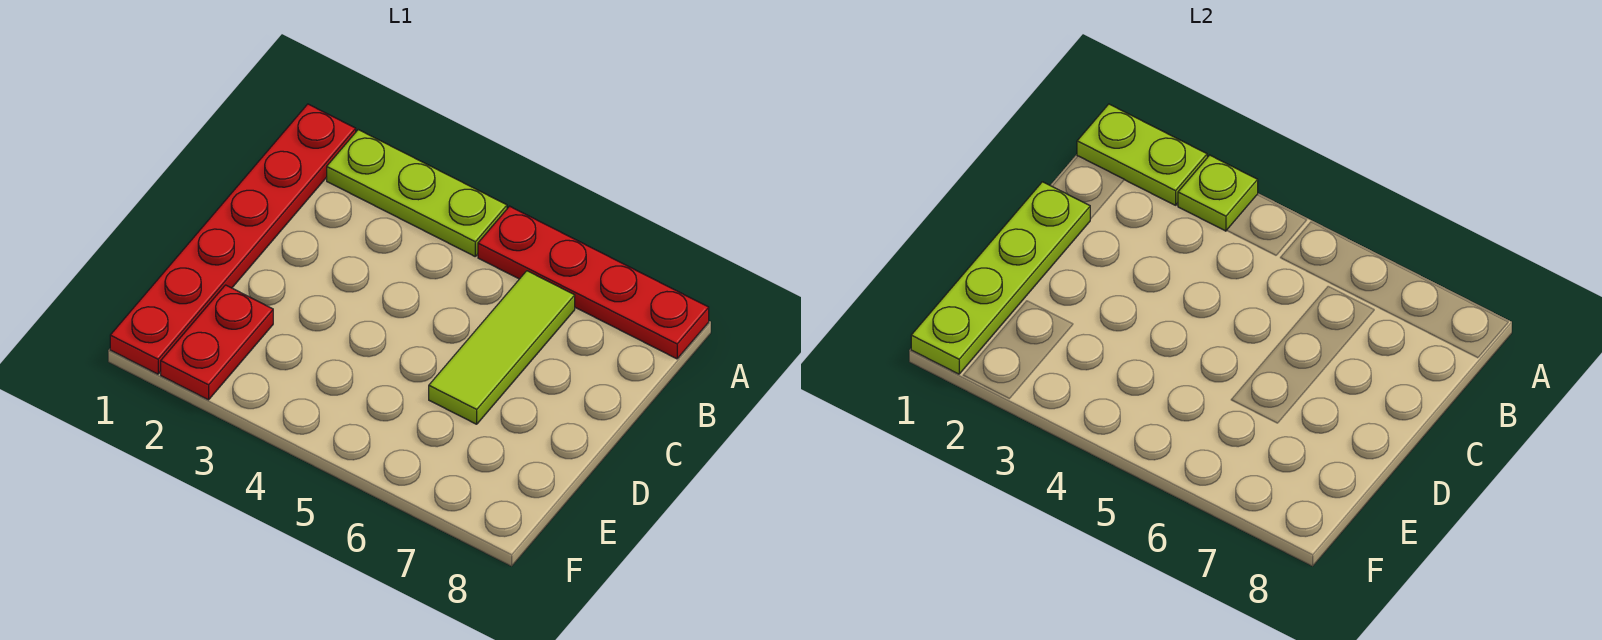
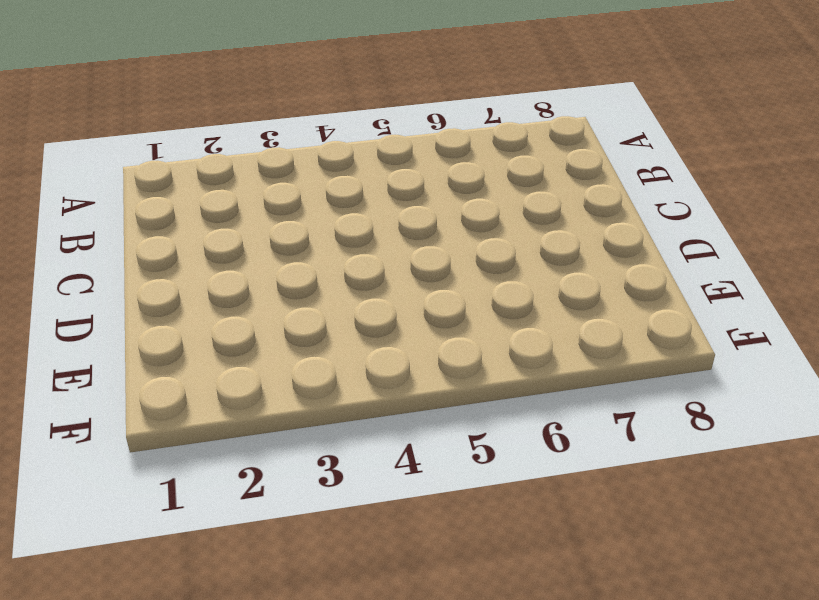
none -> red 1x6 plate [110,104,356,374]
none -> lime 1x3 plate [327,130,507,256]

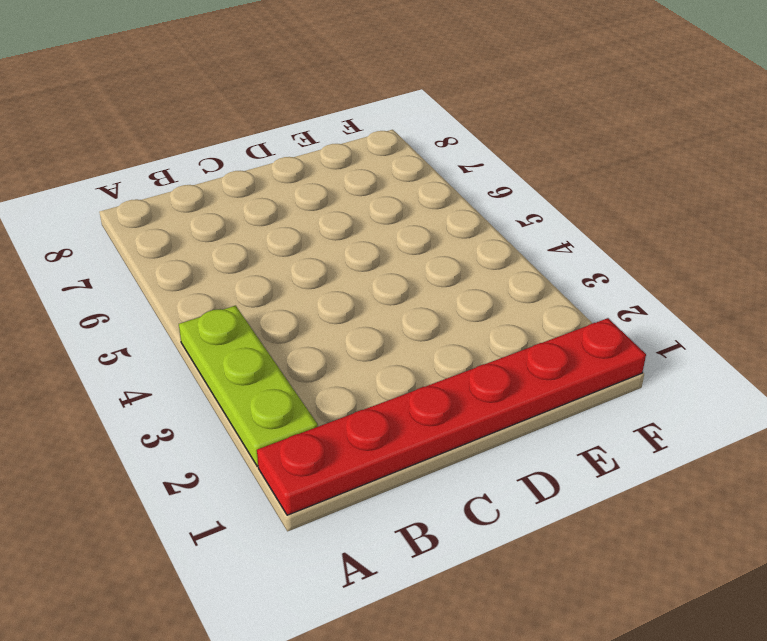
none -> red 1x4 plate [478,206,709,359]
none -> lime 1x3 tile [429,271,575,424]

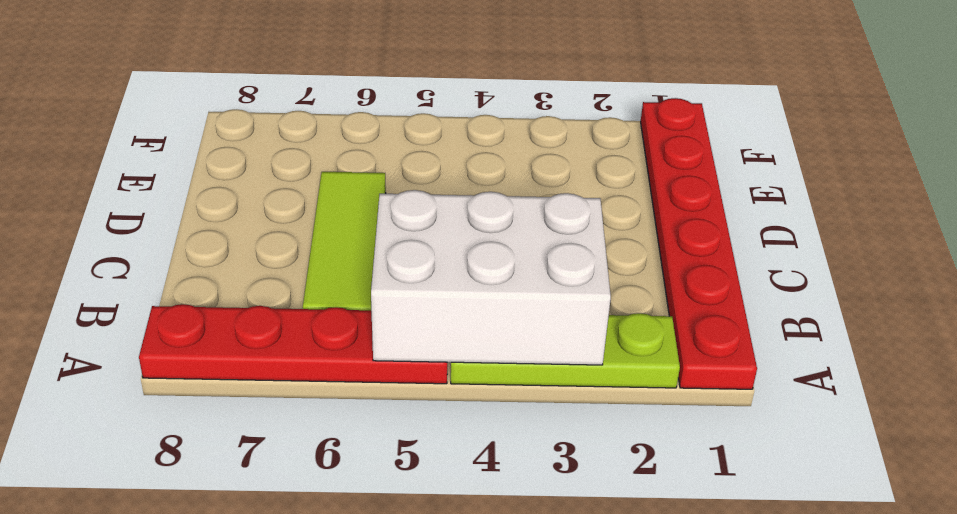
white 2x3 brick [371,190,611,365] -> lime 1x1 plate [1178,155,1258,231]
none -> red 1x2 plate [161,285,273,400]
none -> lime 1x2 plate [1077,104,1207,205]

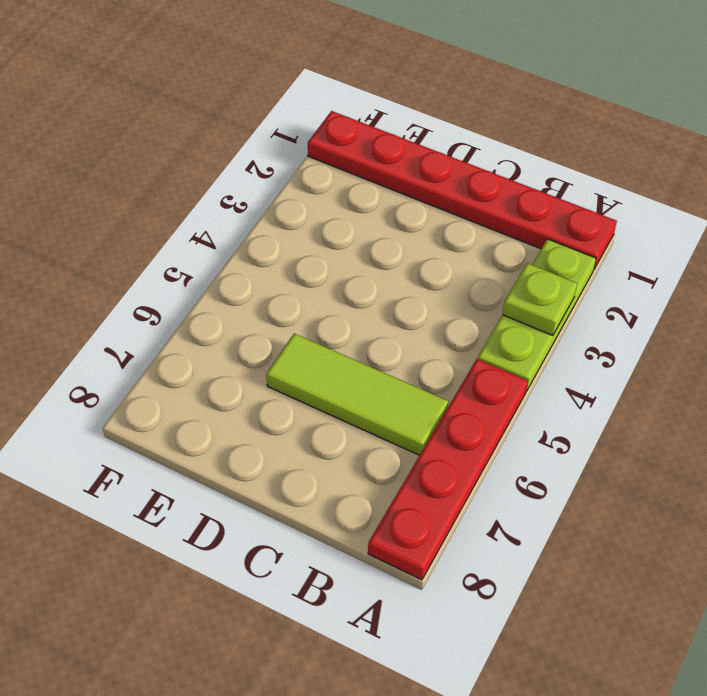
none -> red 1x2 plate [161,285,273,400]
none -> lime 1x2 plate [1077,104,1207,205]

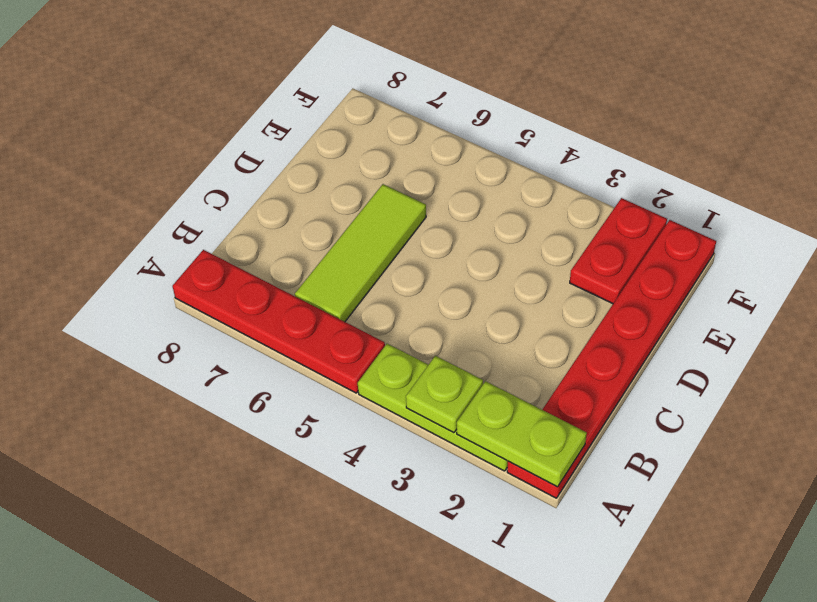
none -> lime 1x4 plate [911,182,1090,374]

